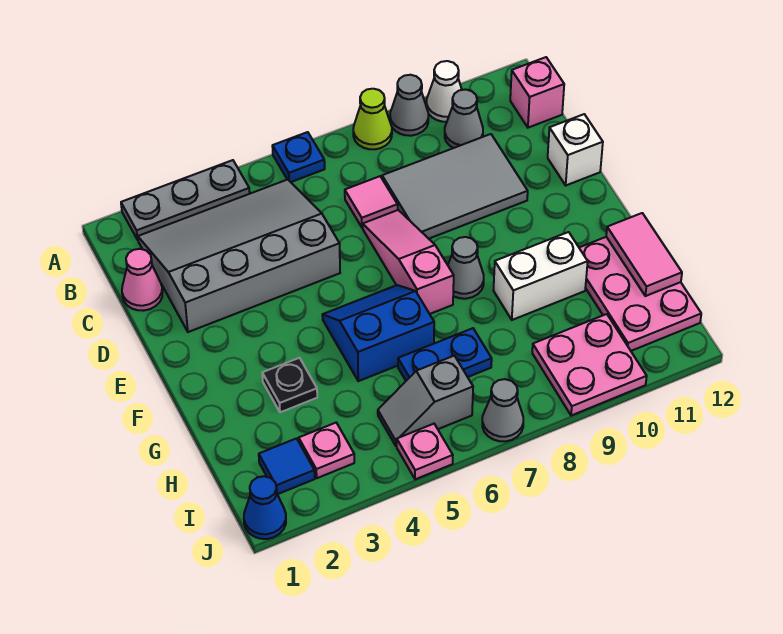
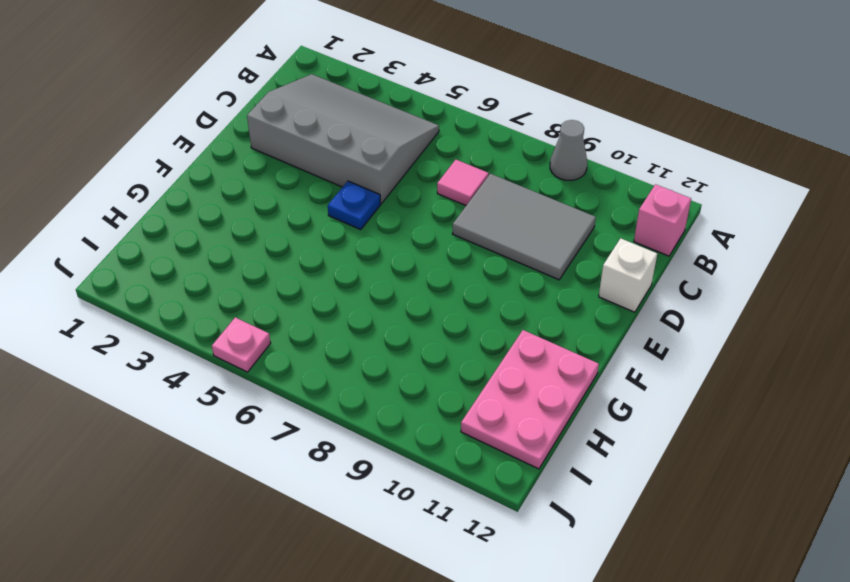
blue 1x1 plate [328,181,381,230] -> blue 1x1 plate moved to [272,132,325,182]
none -> grey 1x3 plate [121,160,250,240]
none -> lime 1x1 cone [353,89,392,149]
none -> white 1x1 cone [427,61,462,122]

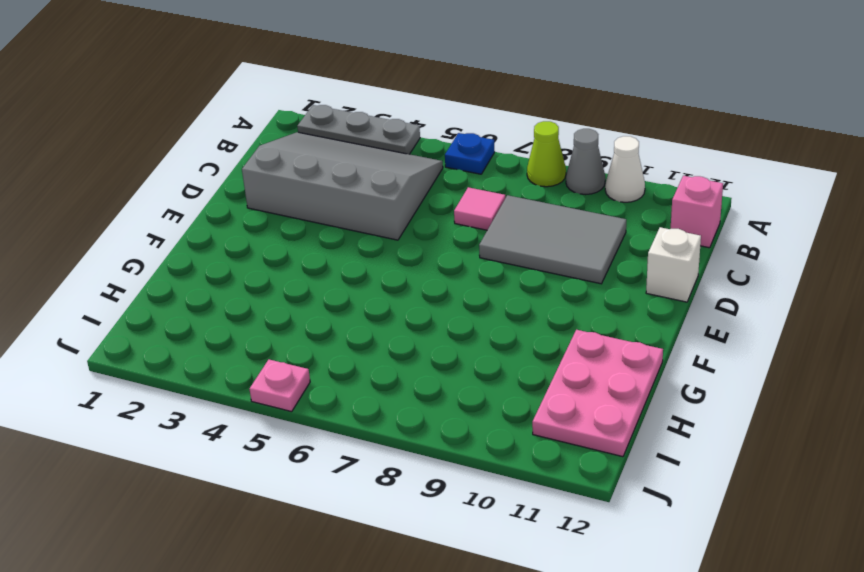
none -> grey 1x1 cone [445,90,483,148]
none -> pink 1x1 cone [122,249,163,311]
none -> pink 1x3 slope [363,210,454,314]

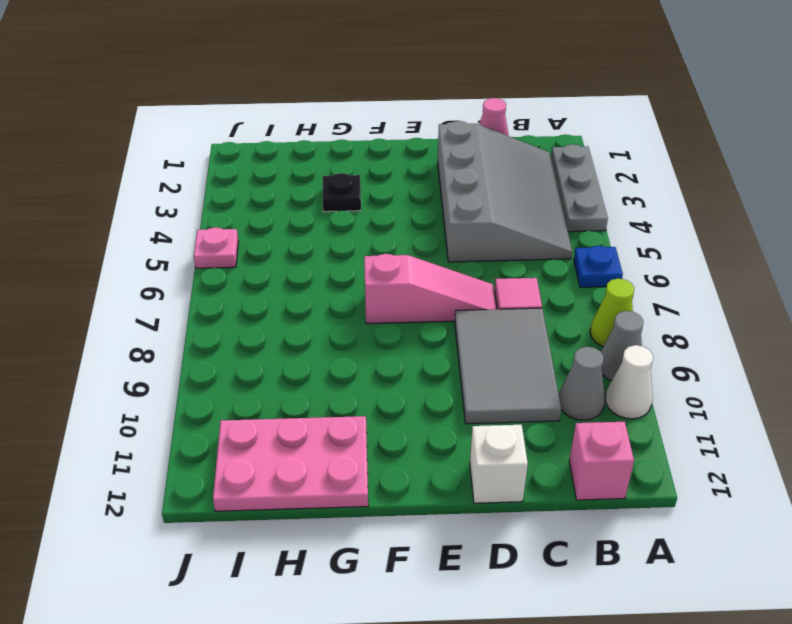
none -> blue 2x2 slope [322,285,434,381]
none -> grey 1x1 cone [448,237,484,299]
none -> white 1x2 brick [493,232,588,320]

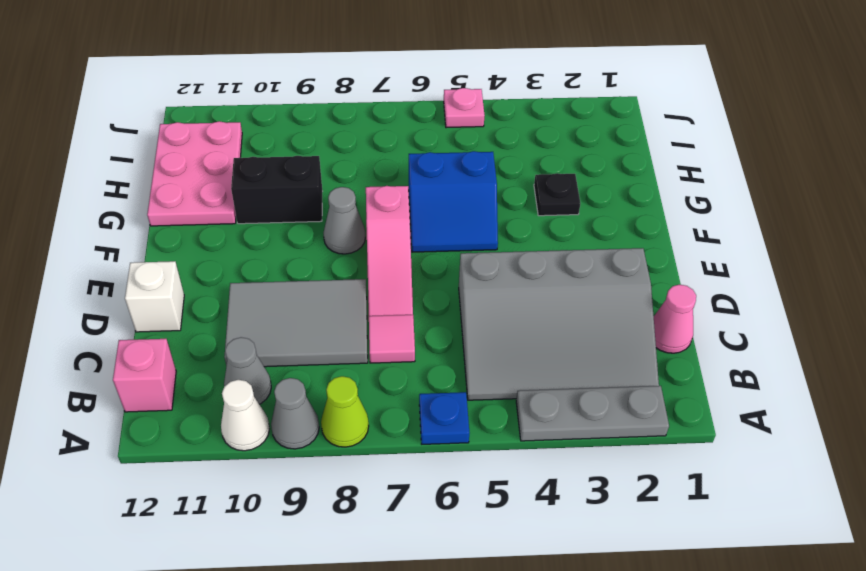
black 1x2 brick [231,156,323,224] -> white 1x2 brick [493,232,588,320]
none -> blue 1x2 plate [398,328,492,381]
none -> blue 1x1 tile [259,438,315,494]
none -> pink 1x1 plate [299,423,354,478]

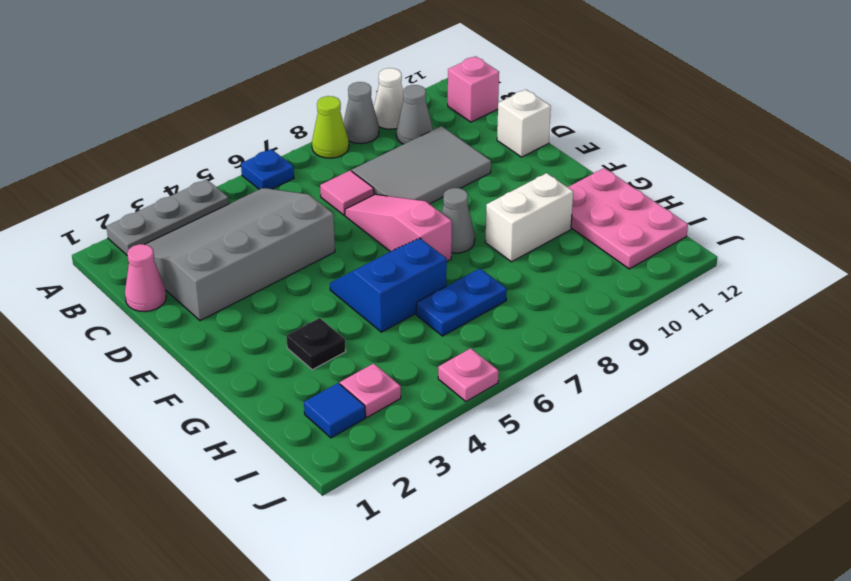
none -> grey 1x2 slope [378,356,473,446]
none -> pink 2x2 plate [532,314,647,416]
none -> blue 1x1 cone [244,476,286,539]

